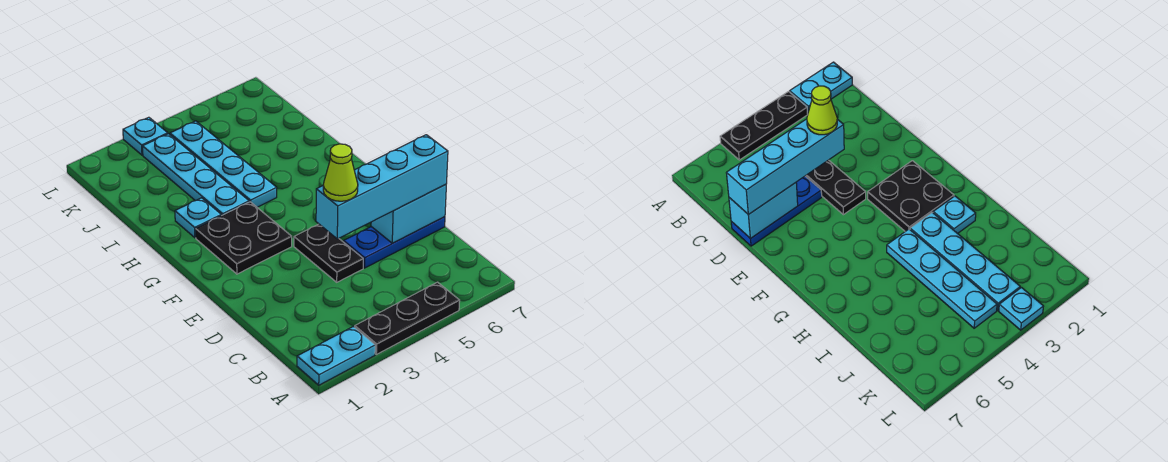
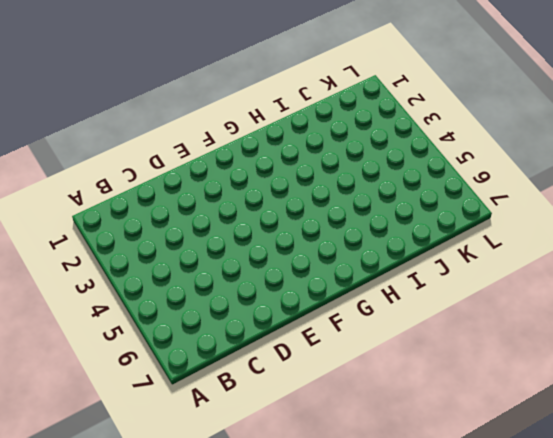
none -> cyan 1x2 plate [297,326,375,385]
none -> black 1x3 plate [355,282,460,354]
none -> black 1x2 plate [294,224,363,282]

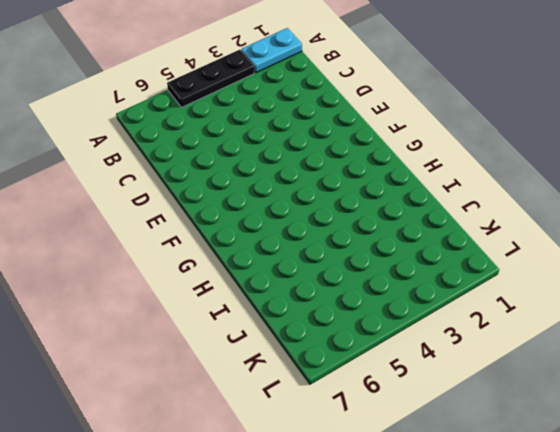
none -> black 1x2 plate [294,224,363,282]
none -> blue 1x3 plate [344,217,445,268]
none -> black 2x2 plate [196,202,292,274]

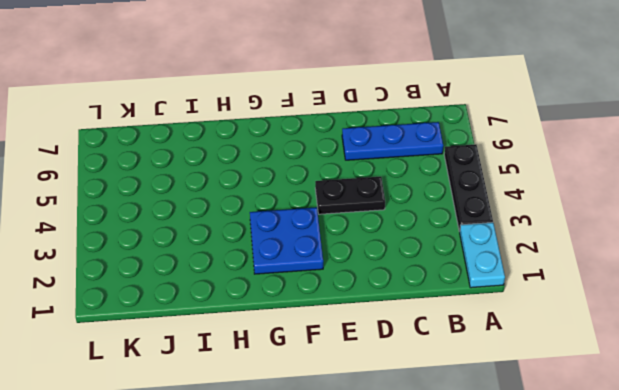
blue 1x3 plate [342,122,443,160] -> blue 1x3 plate turned to [344,217,445,268]
blue 2x2 plate [250,207,323,274] -> black 2x2 plate [196,202,292,274]
none -> cyan 1x1 plate [175,198,221,238]
none -> cyan 1x4 plate [142,134,249,216]
none -> cyan 1x4 plate [170,121,277,207]

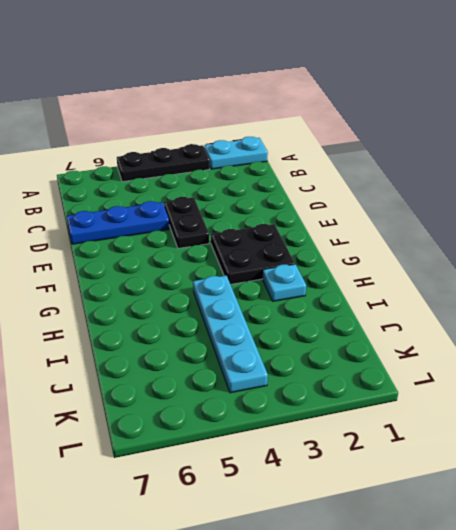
none -> cyan 1x4 plate [142,134,249,216]
none -> cyan 1x1 plate [123,117,168,155]
none -> cyan 1x2 brick [371,185,446,243]

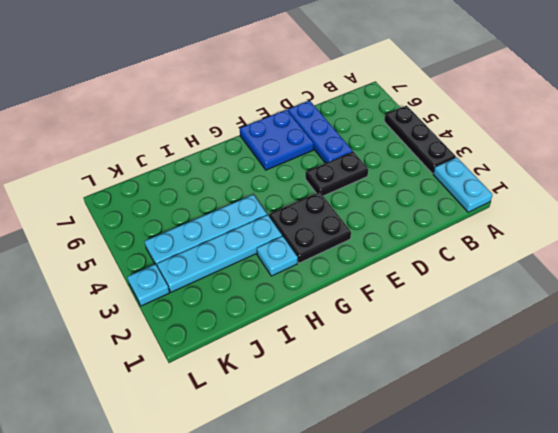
blue 2x2 plate [240,110,314,170] -> none
none -> cyan 1x2 brick [371,185,446,243]
none -> cyan 1x4 brick [316,135,448,239]
none -> lime 1x1 cone [323,144,358,201]

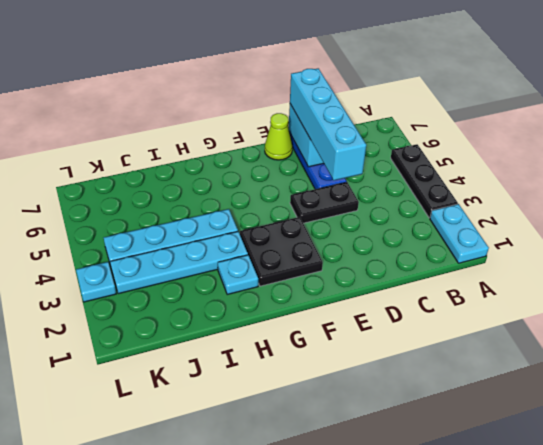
lime 1x1 cone [265,113,292,160] -> lime 1x1 cone moved to [323,144,358,201]

